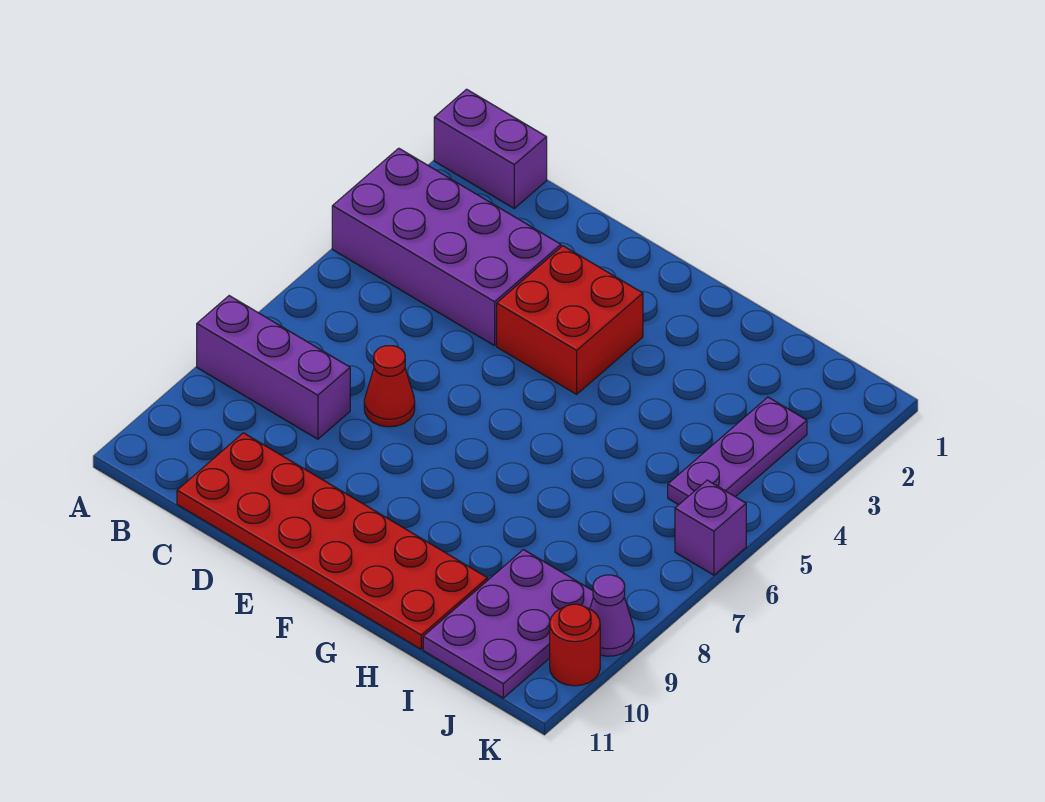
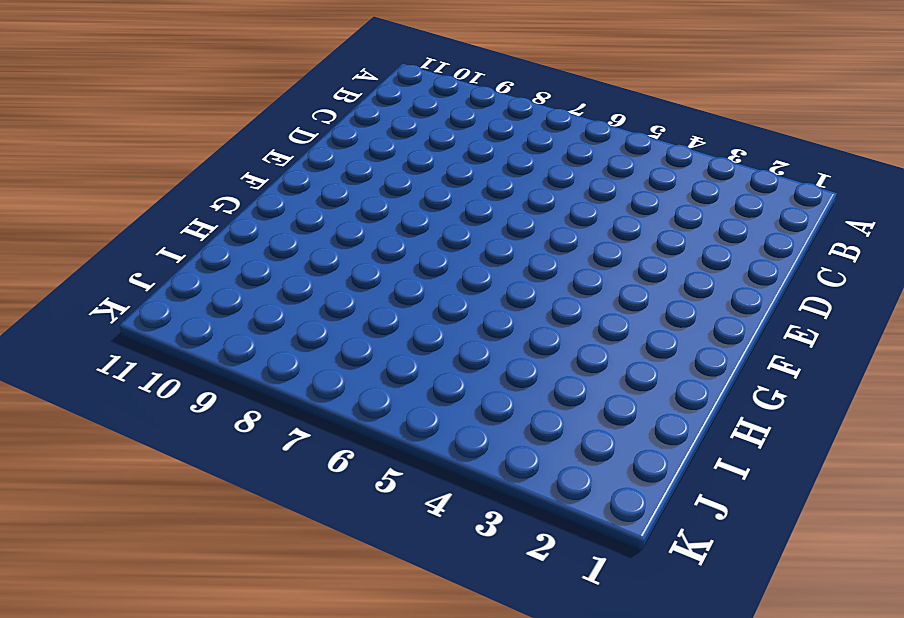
none -> purple 1x2 brick [434,89,547,208]
none -> purple 2x4 brick [332,148,561,346]

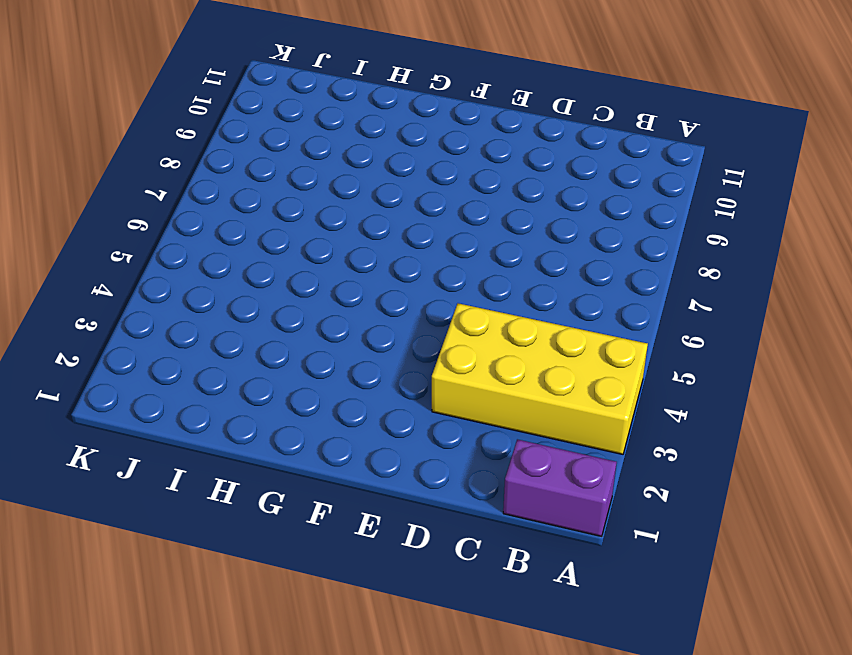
yellow 2x4 brick [432,303,648,454] -> purple 2x4 brick [332,148,561,346]
none -> purple 1x3 brick [197,296,350,439]
none -> red 2x6 plate [177,433,488,649]

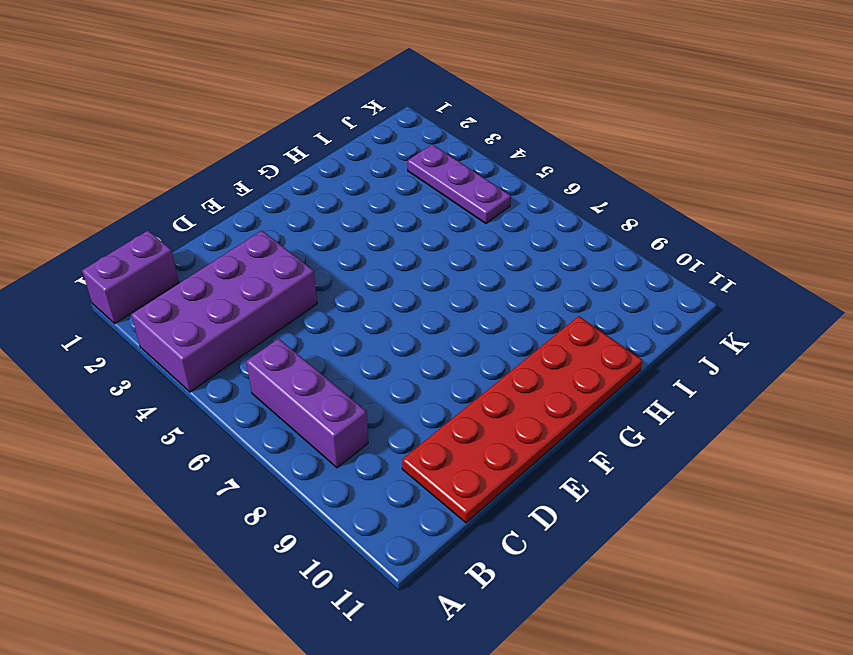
purple 1x3 brick [246,339,368,468] -> purple 1x3 brick turned to [197,296,350,439]
none -> red 1x1 cone [364,346,415,427]
none -> red 2x2 brick [497,246,643,394]

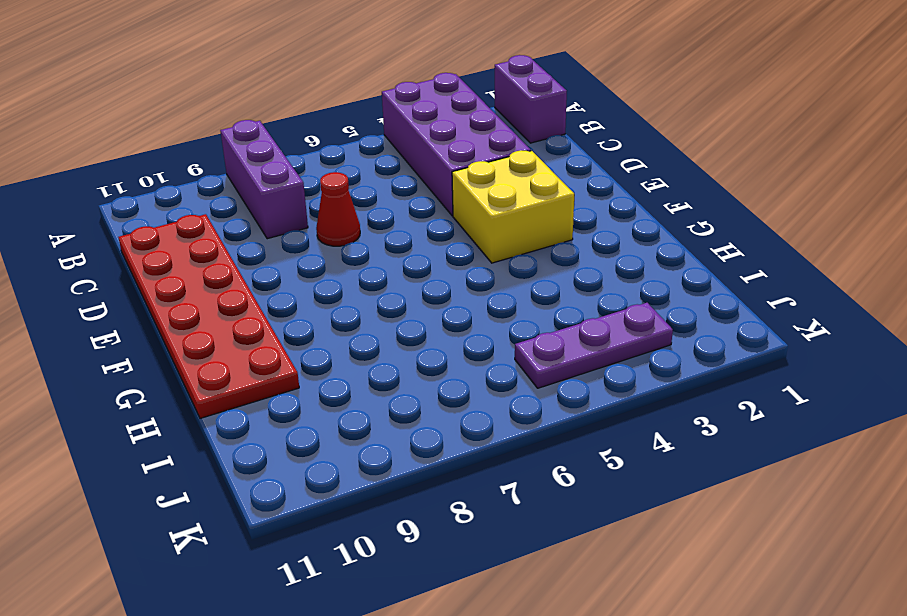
yellow 2x2 brick [452,150,574,263] -> red 2x2 brick [497,246,643,394]
none -> purple 2x3 plate [423,550,593,698]
none -> purple 1x1 brick [675,480,746,575]

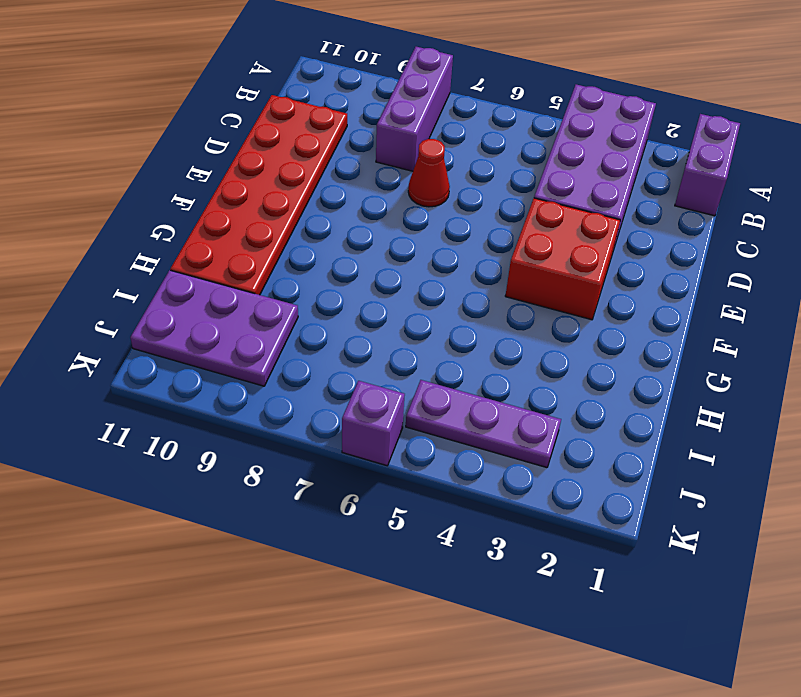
none -> purple 1x1 cone [590,575,634,656]
none -> red 1x1 round brick [550,604,600,686]

